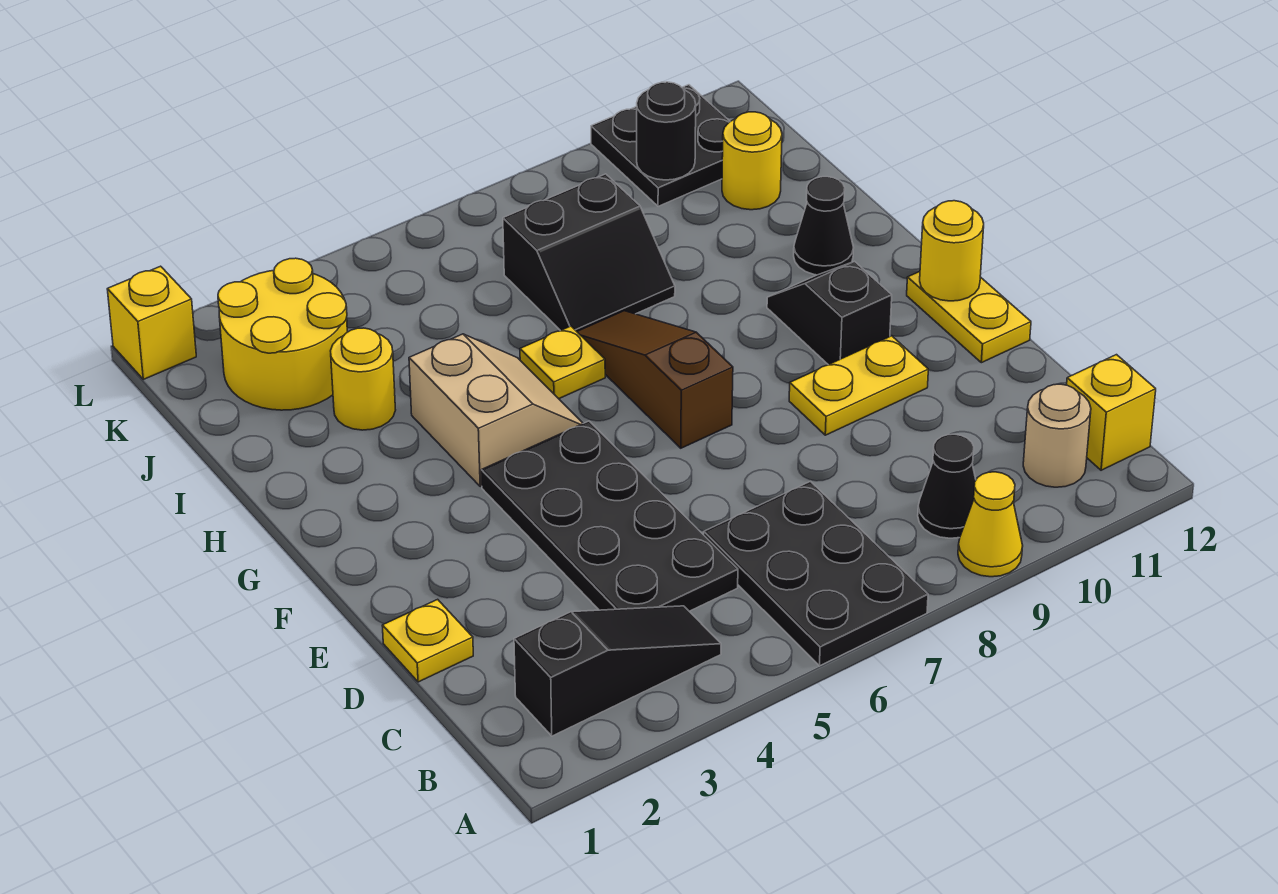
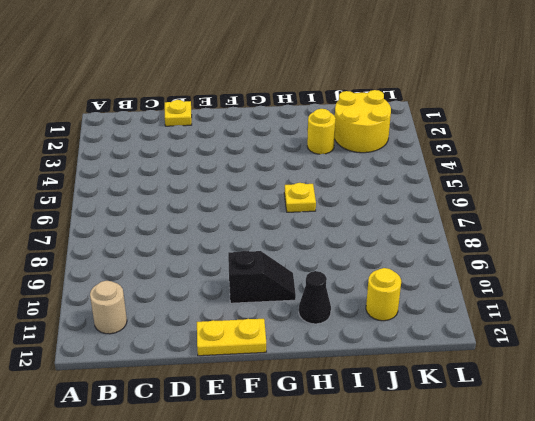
none -> black 2x3 plate [704,481,928,666]
none -> yellow 1x1 cone [958,472,1023,577]
none -> black 1x3 slope [514,606,721,736]

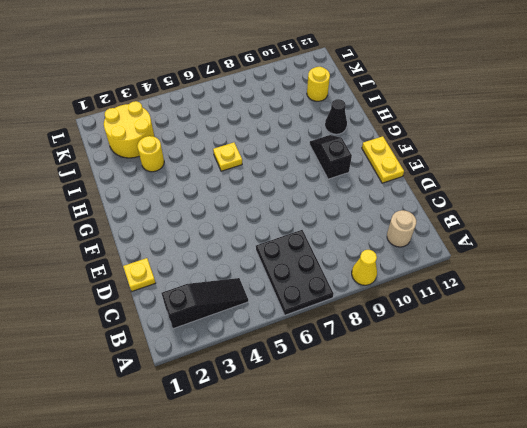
none -> black 1x1 cone [918,434,976,538]
none -> yellow 1x1 brick [1067,355,1156,470]
none -> black 2x4 plate [481,421,738,611]

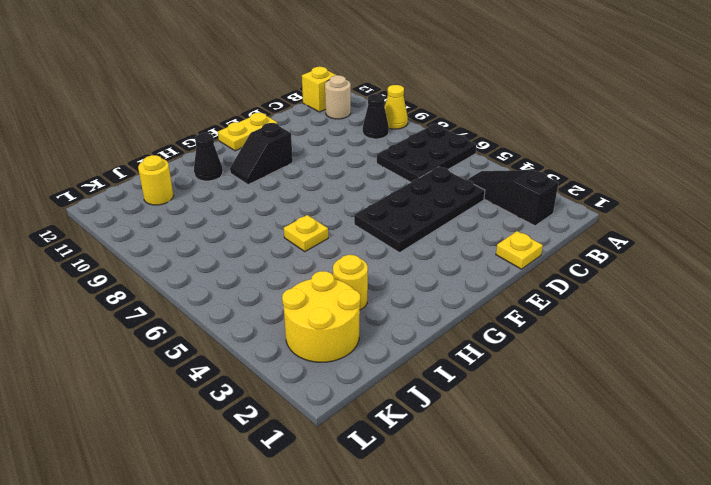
none -> yellow 1x2 plate [789,336,928,435]
none -> brown 1x3 slope [577,311,733,448]
none -> tan 2x2 slope [409,334,583,486]

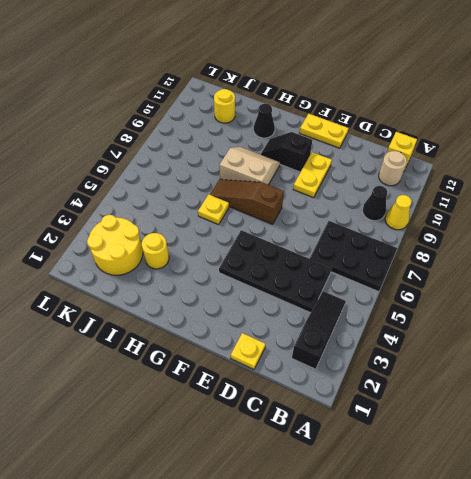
tan 2x2 slope [220,147,280,185] -> tan 2x2 slope moved to [409,334,583,486]
none -> black 2x2 slope [503,174,675,331]
none -> black 2x2 plate [591,85,730,206]
none -> yellow 1x1 brick [107,266,196,379]

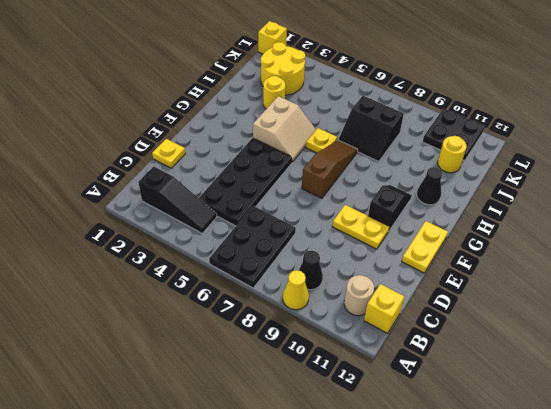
none -> yellow 1x1 round brick [920,201,984,301]
none -> black 1x1 round brick [637,82,696,180]

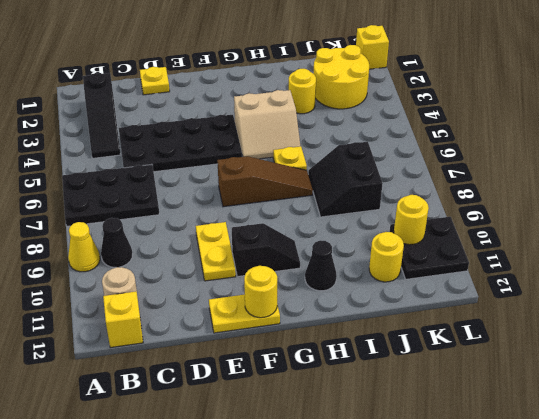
yellow 1x1 round brick [394,195,429,245] -> black 1x1 round brick [637,82,696,180]

